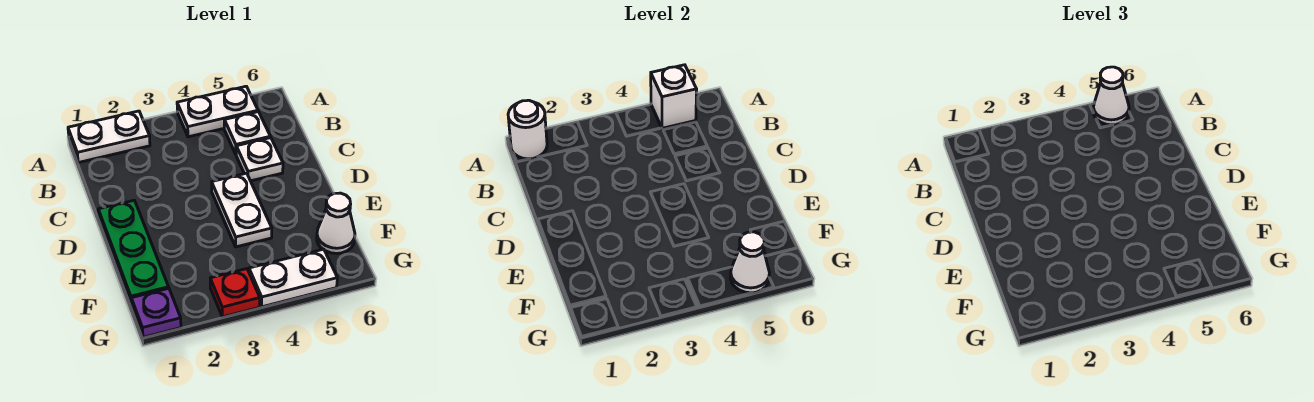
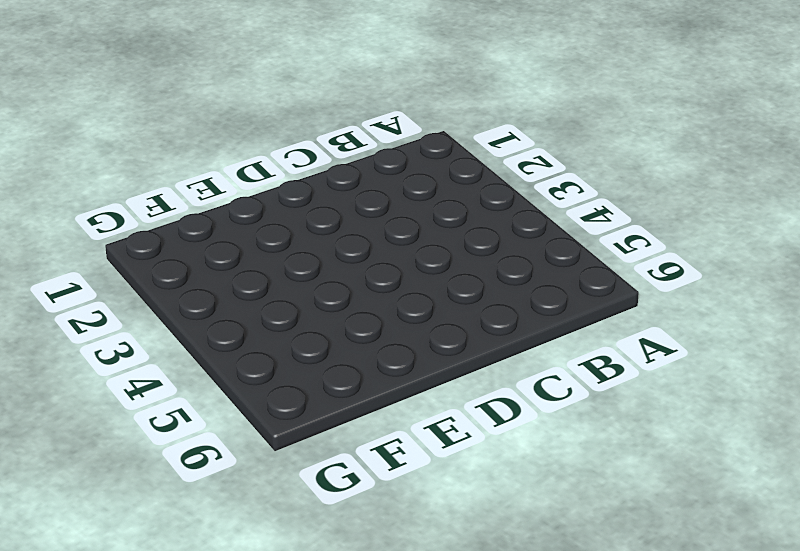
none -> white 1x2 plate [68,111,150,163]
none -> white 1x2 plate [177,86,258,137]
none -> white 1x1 plate [224,112,270,154]

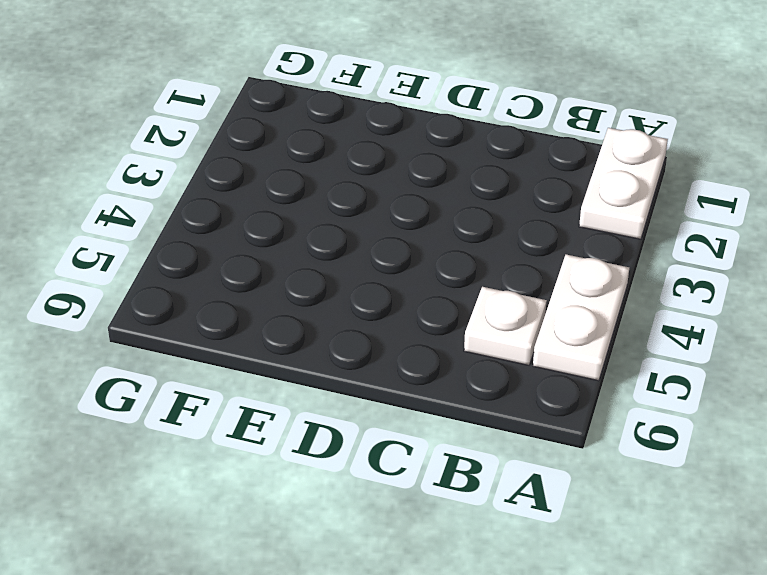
none -> white 1x1 plate [236,138,283,181]
none -> green 1x3 plate [98,200,169,306]
none -> white 1x2 plate [212,173,272,247]

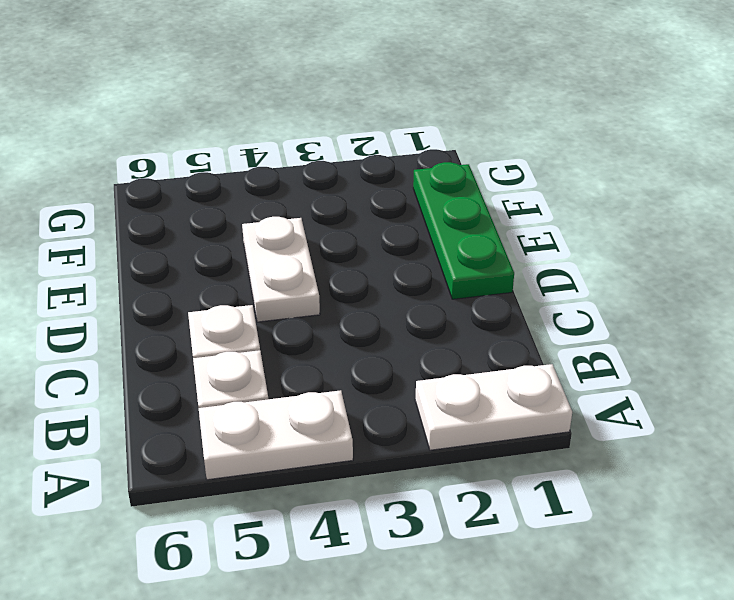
none -> white 1x1 cone [317,193,355,253]
none -> purple 1x1 plate [131,288,181,337]
none -> red 1x1 plate [210,269,260,317]

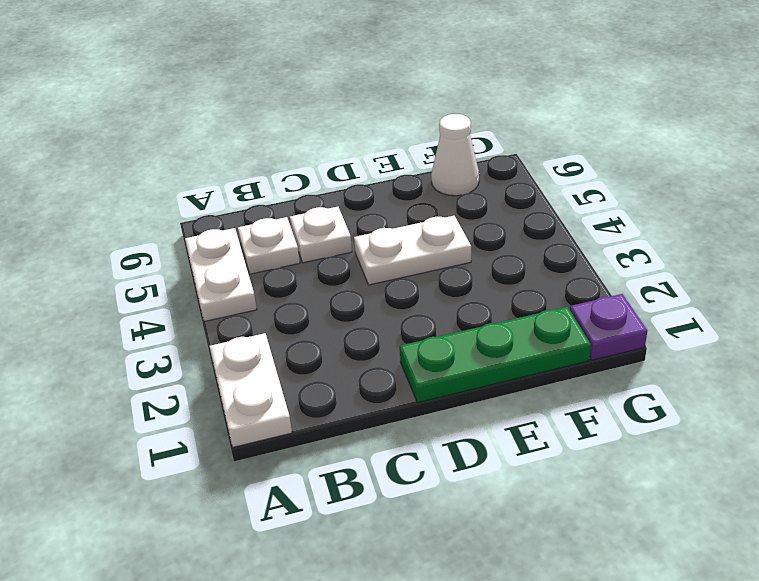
none -> red 1x1 plate [210,269,260,317]
none -> white 1x2 plate [249,249,337,307]
none -> white 1x1 round brick [508,100,547,159]

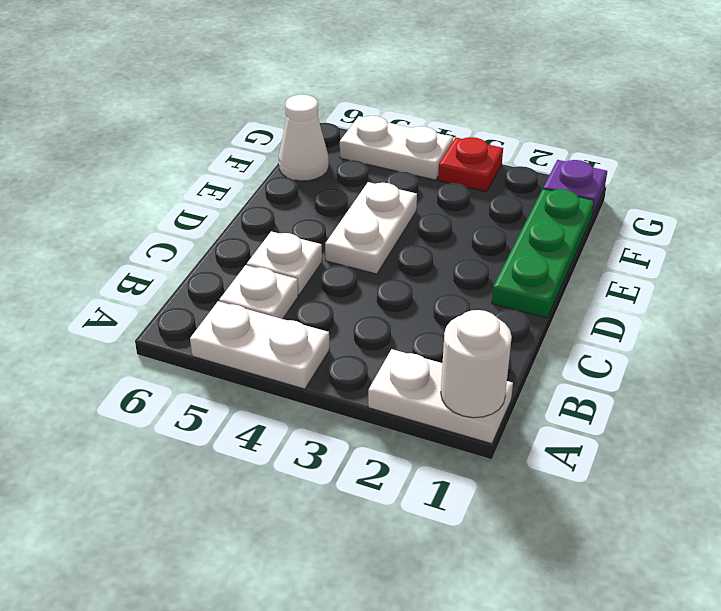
none -> white 1x1 brick [651,65,697,128]
none -> white 1x1 cone [731,232,769,293]
none -> white 1x1 cone [1093,67,1129,125]

